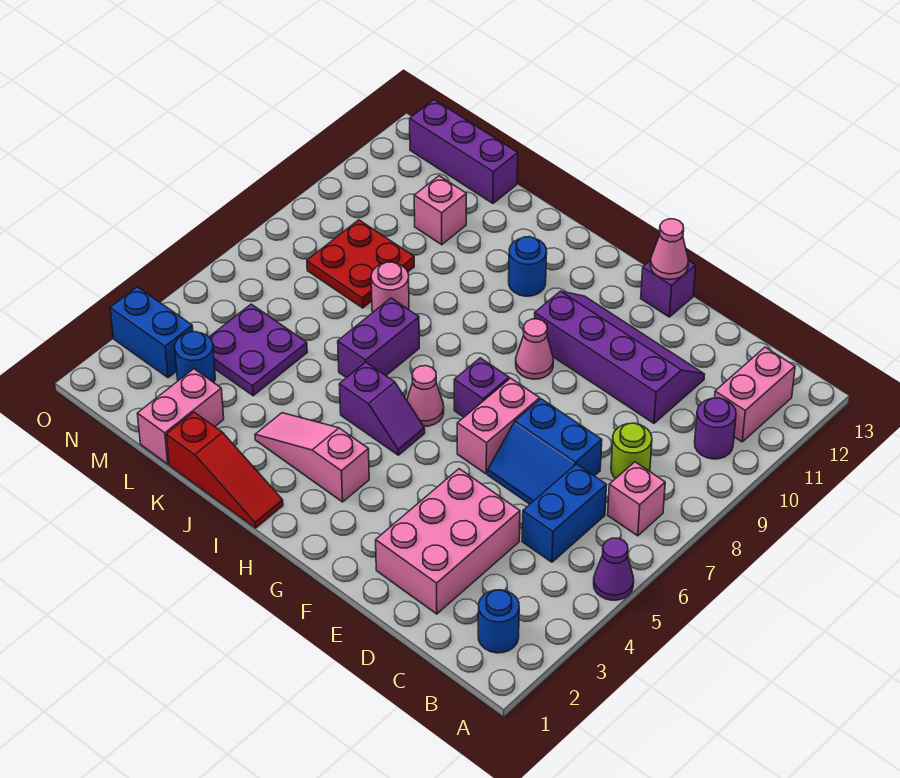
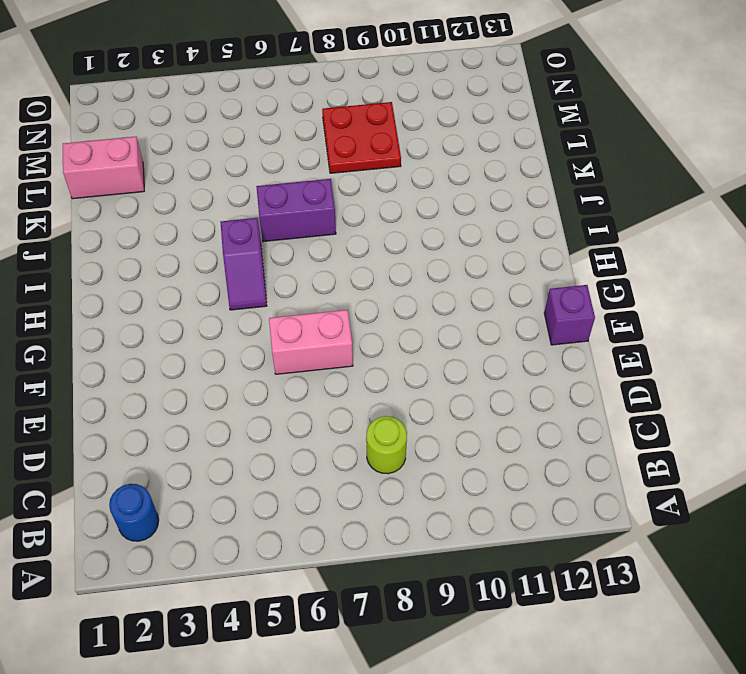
none -> purple 1x1 cone [594,538,634,600]
none -> pink 1x1 brick [608,462,665,536]
none -> purple 1x1 round brick [695,398,736,459]

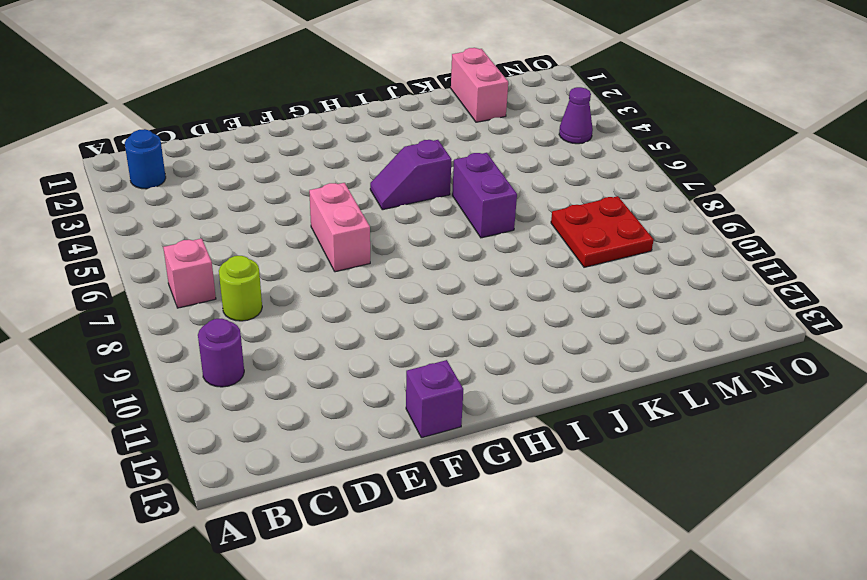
purple 1x1 cone [559,87,593,144] -> purple 1x1 cone moved to [594,538,634,600]
none -> pink 1x2 brick [715,347,795,442]
none -> blue 1x2 brick [522,464,606,562]
none -> pink 2x3 brick [376,469,520,614]

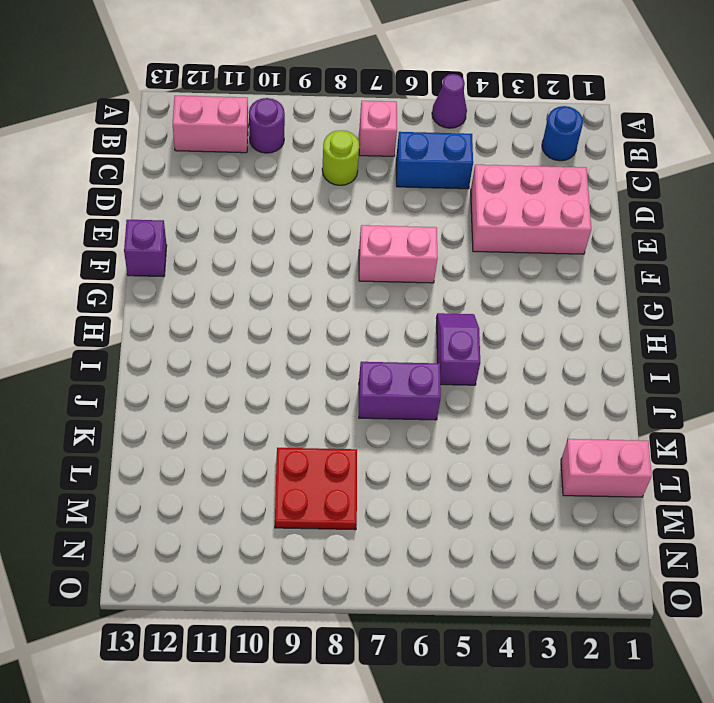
none -> blue 2x2 slope [488,399,602,504]
none -> purple 2x4 slope [535,291,705,423]
none -> purple 1x1 brick [454,358,509,417]

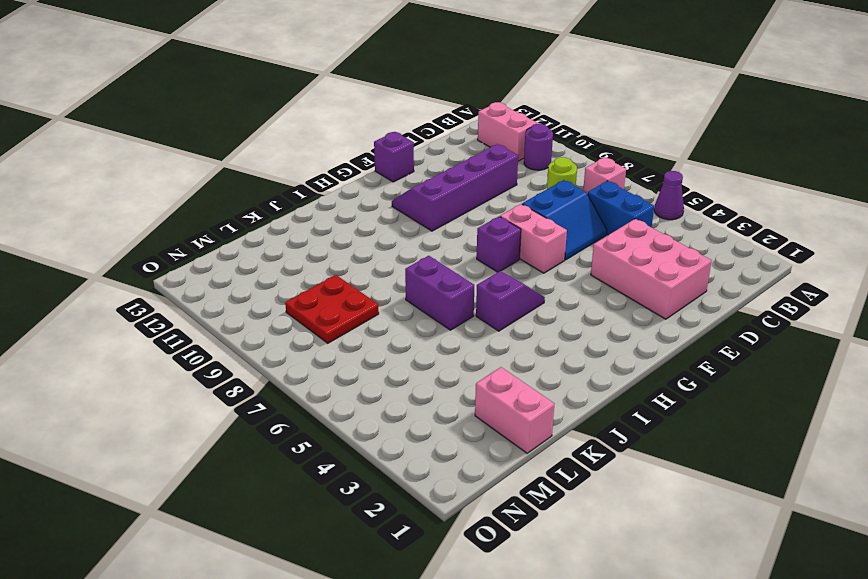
none -> blue 1x1 round brick [478,590,519,653]
none -> pink 1x1 cone [516,319,553,379]
none -> pink 1x3 slope [255,413,369,502]

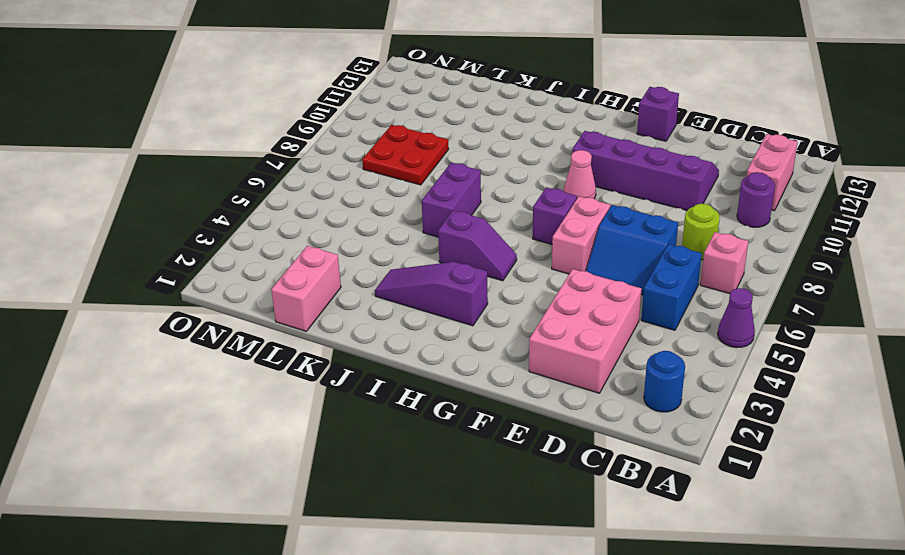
purple 1x3 slope [375,262,488,326] -> pink 1x3 slope [255,413,369,502]
none -> pink 1x1 cone [407,366,444,426]
none -> red 1x3 slope [166,412,283,528]
none -> blue 1x1 round brick [509,237,547,296]

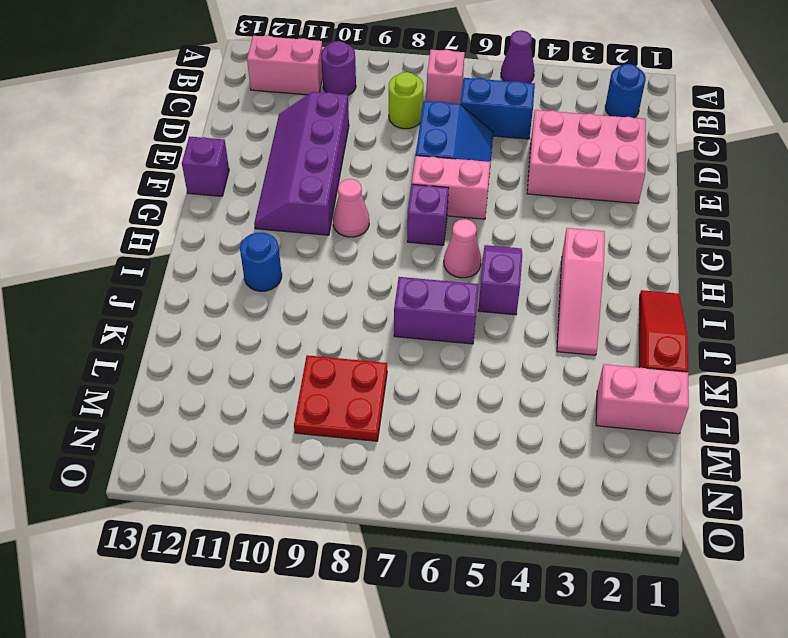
none -> pink 1x1 round brick [371,262,409,312]
none -> purple 2x2 plate [209,304,307,396]
none -> pink 1x1 brick [414,176,467,245]

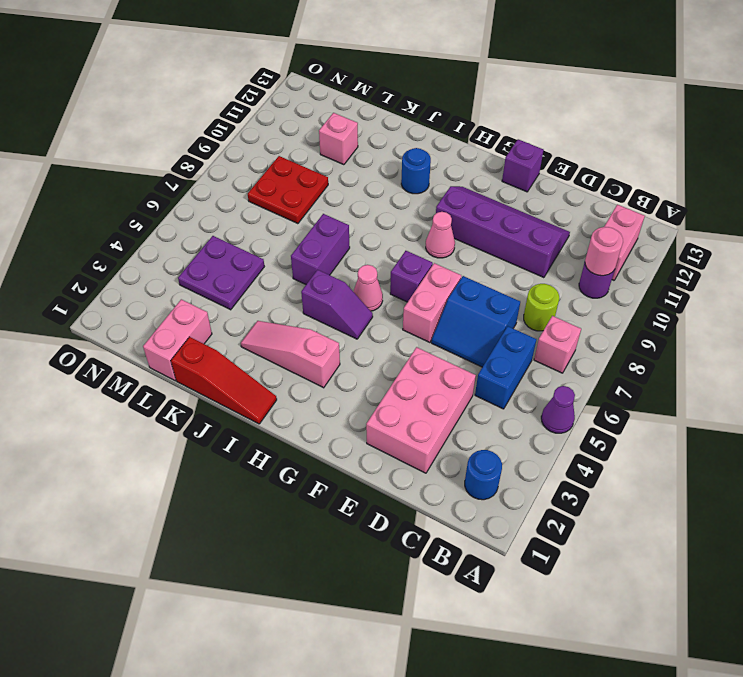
pink 1x1 round brick [585,227,623,276] -> pink 1x1 round brick moved to [371,262,409,312]
none -> purple 1x3 brick [410,100,518,203]
none -> blue 1x1 round brick [175,332,215,382]
none -> blue 1x2 brick [110,287,193,378]

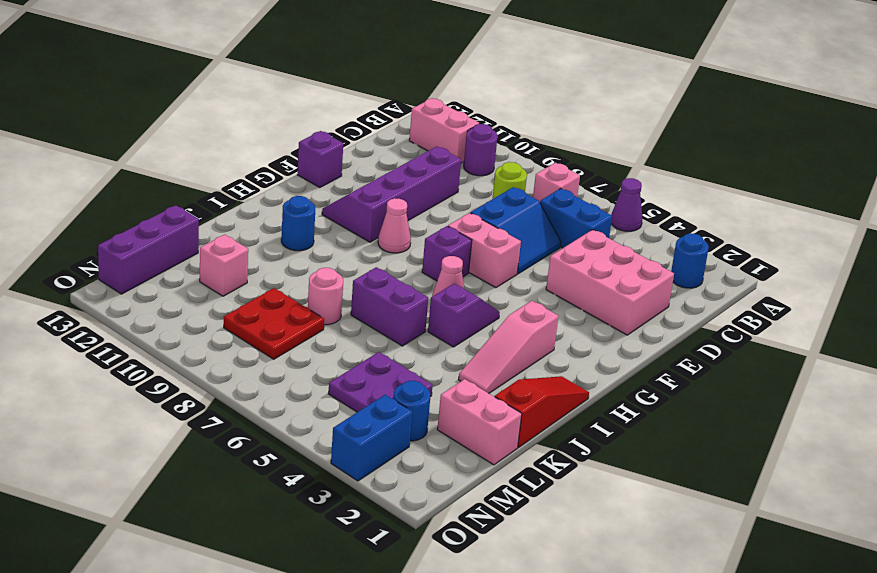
none -> pink 1x1 cone [650,219,688,279]

